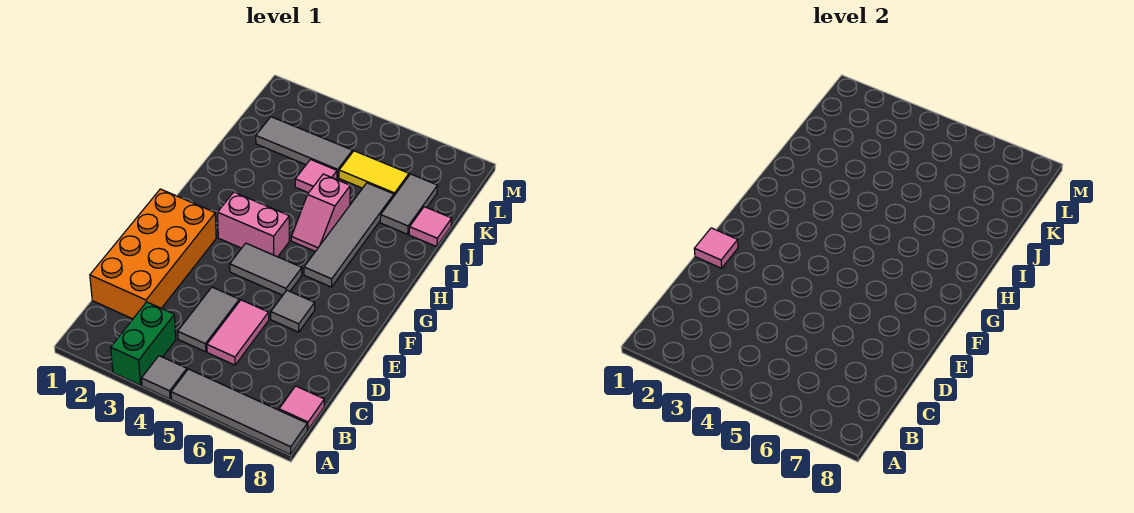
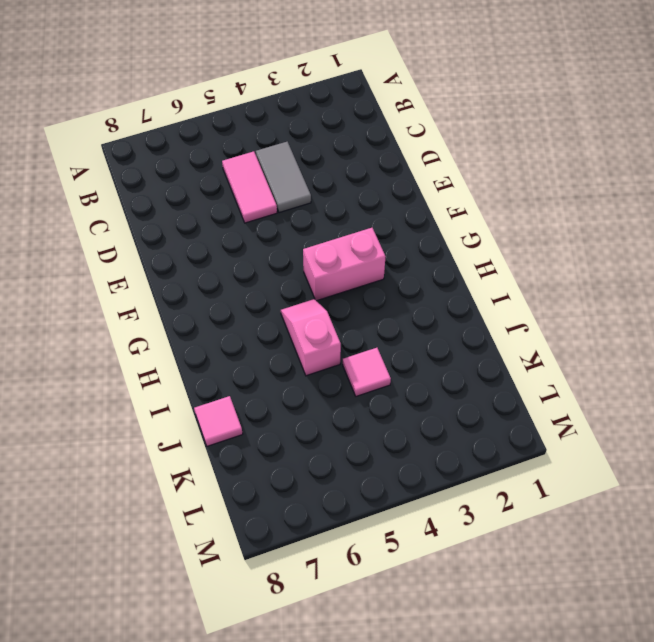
none -> green 1x2 brick [111,302,176,385]
none -> grey 1x1 tile [142,356,187,399]
none -> grey 1x4 tile [171,369,307,455]

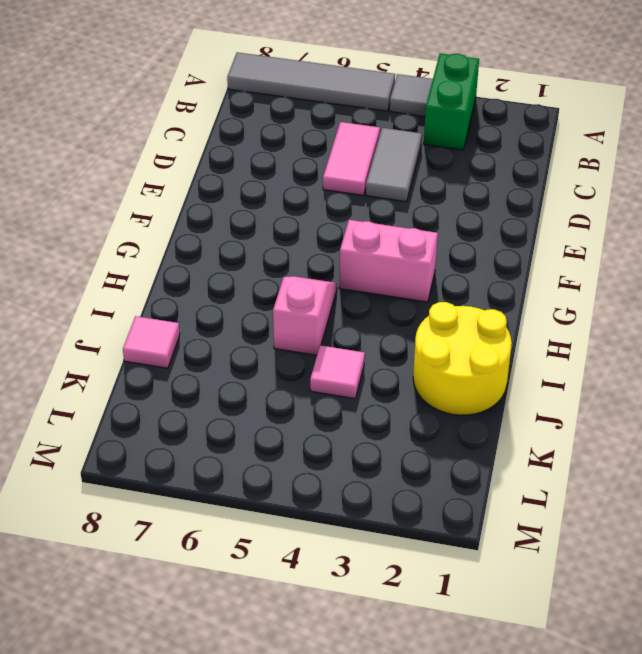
yellow 2x2 round brick [413,302,512,415] -> none
none -> pink 1x1 tile [279,386,324,430]
none -> orange 2x4 brick [90,189,216,319]
none -> grey 1x1 tile [271,290,315,332]

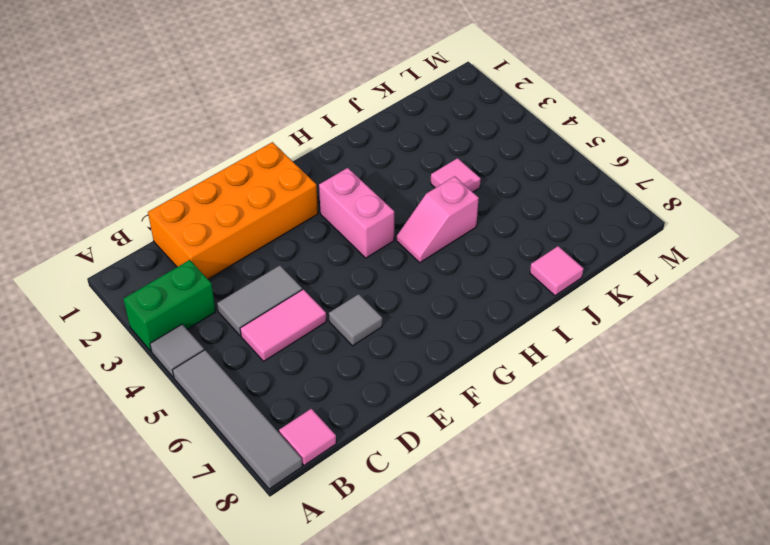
none -> grey 1x2 tile [230,243,302,295]
none -> grey 1x4 tile [304,183,394,287]
none -> grey 1x2 tile [380,174,438,234]

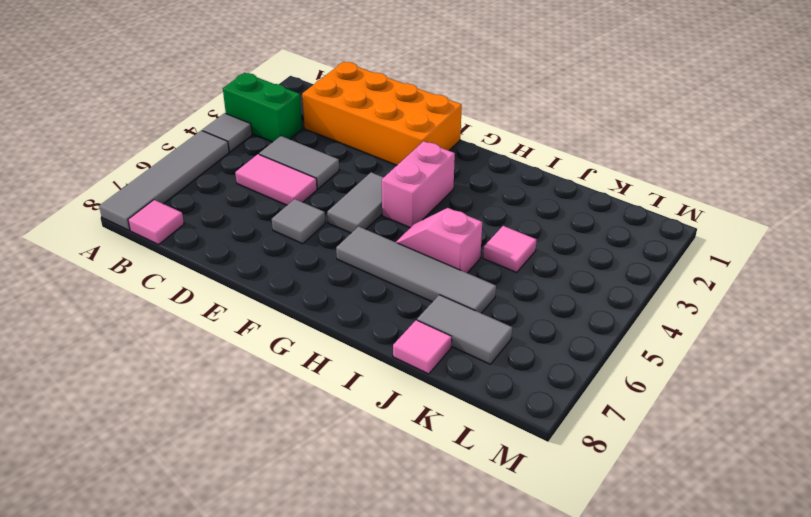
none -> grey 1x3 tile [256,117,352,178]
none -> yellow 1x2 tile [339,151,409,196]
none -> pink 1x1 tile [694,228,738,268]

